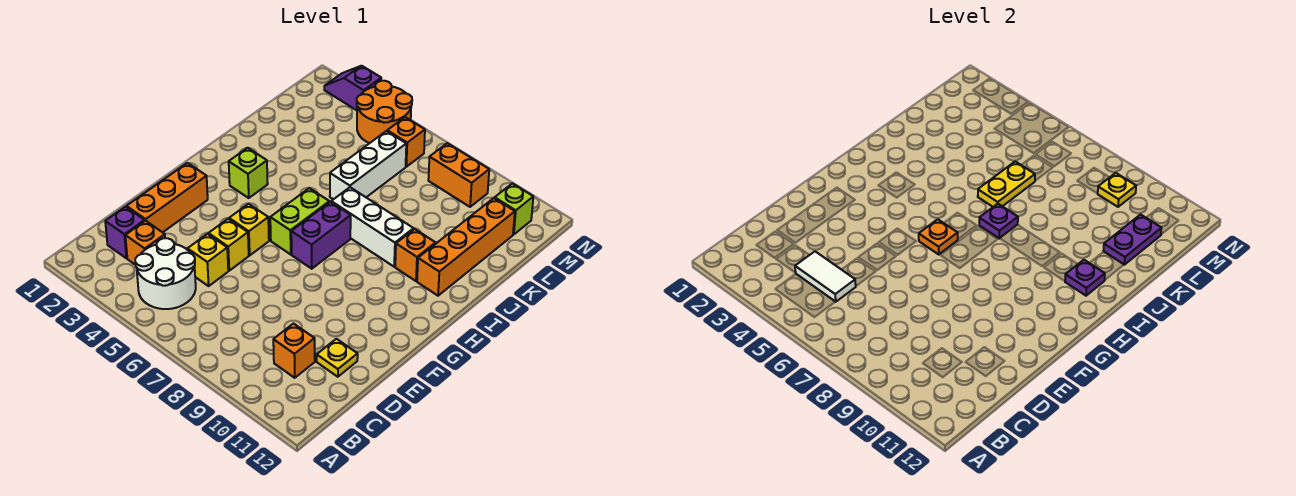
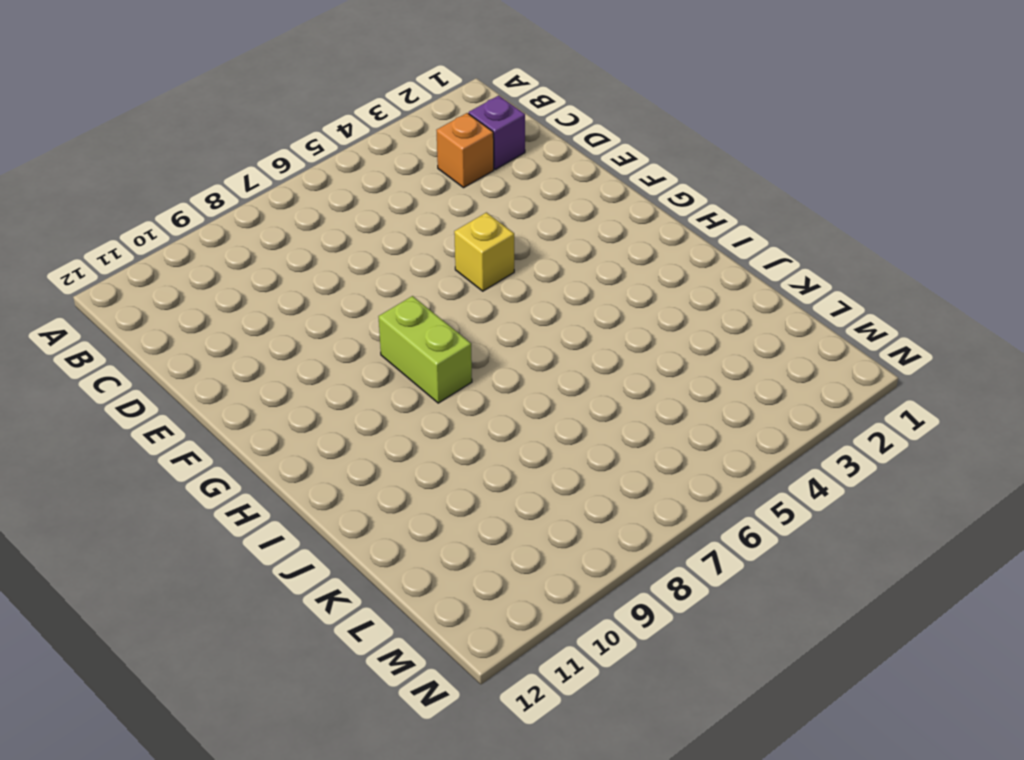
lime 1x2 brick [378,296,472,403] -> lime 1x2 brick moved to [270,188,329,254]
none -> white 2x2 round brick [135,238,196,309]
none -> orange 1x1 brick [273,324,315,378]
none -> orange 1x3 brick [126,163,208,232]

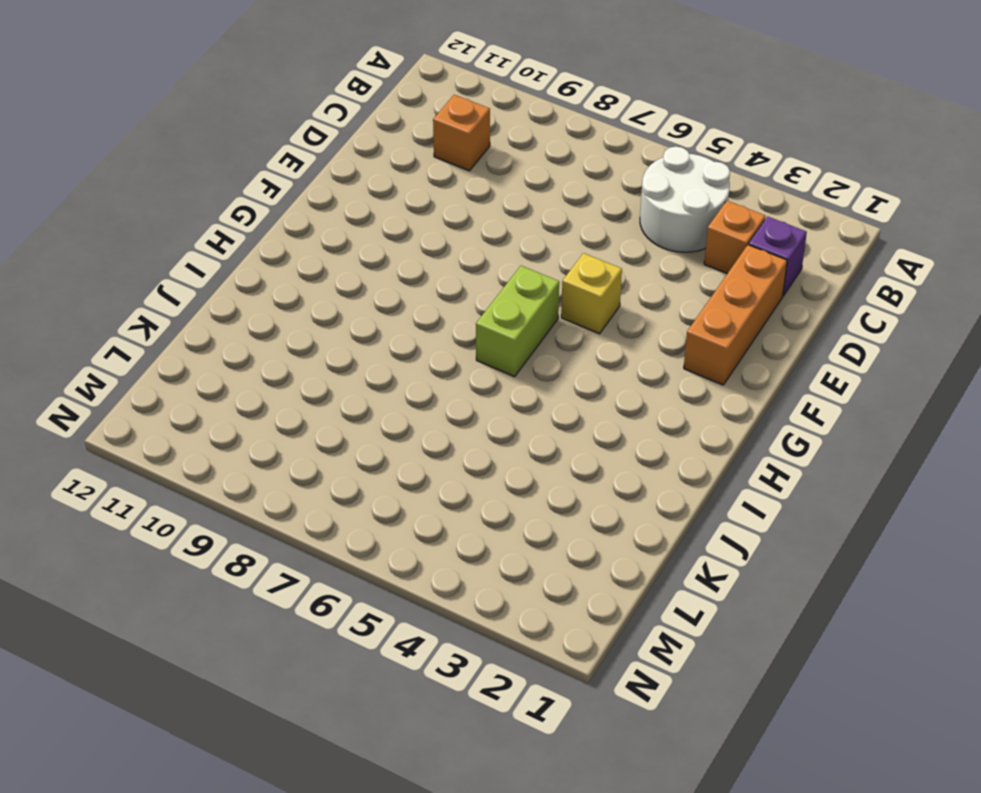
none -> yellow 1x1 brick [188,234,228,286]
none -> yellow 1x1 plate [317,339,358,377]
none -> yellow 1x1 brick [208,219,249,271]

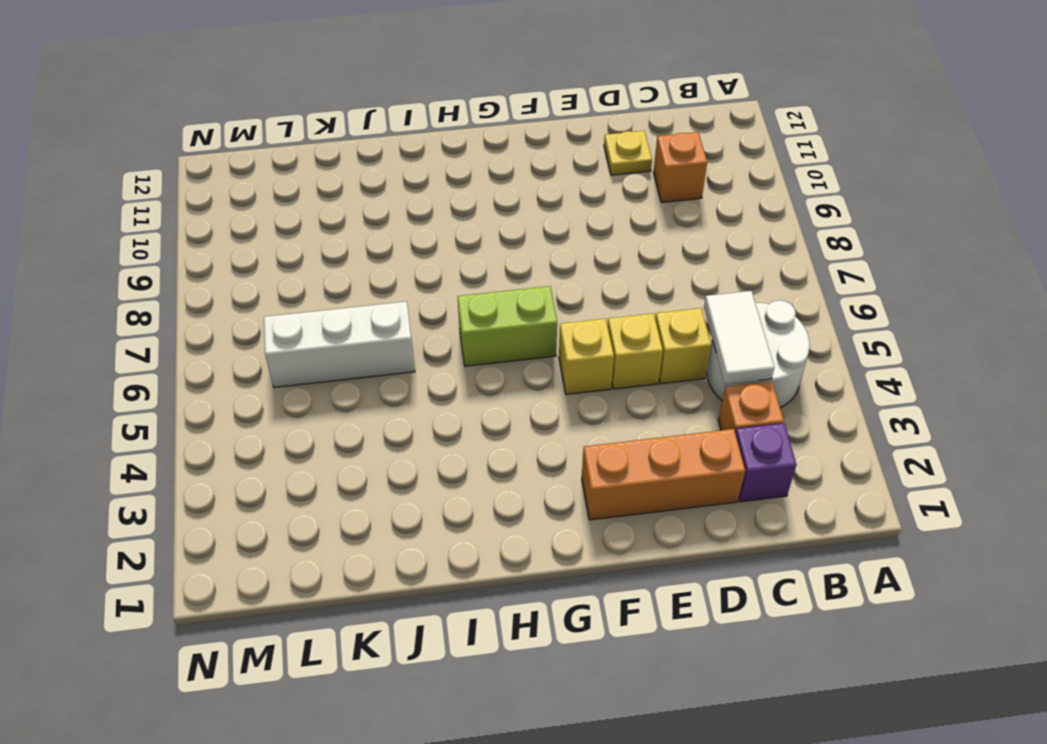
none -> purple 1x2 brick [291,202,351,269]
none -> lime 1x1 brick [229,148,268,198]
none -> white 1x3 brick [331,187,414,267]

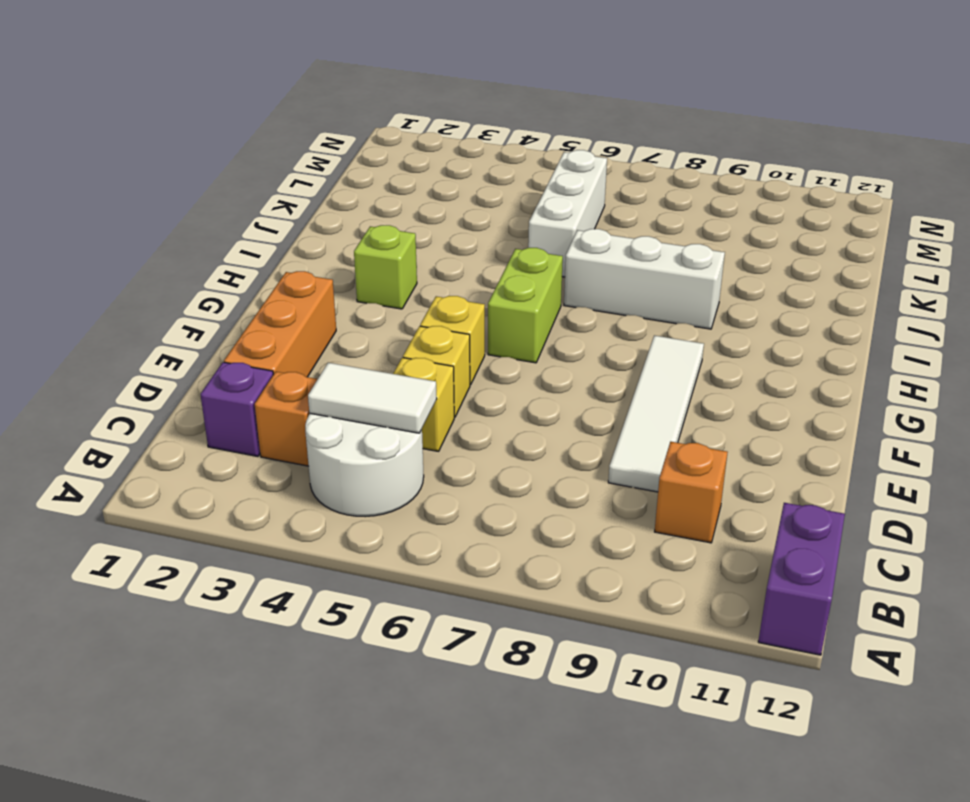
purple 1x2 brick [758,503,845,655] -> purple 1x2 brick moved to [291,202,351,269]
white 1x4 tile [608,335,704,492] -> none
none -> yellow 1x1 plate [317,339,358,377]
none -> orange 1x1 brick [395,229,436,281]
none -> orange 1x4 brick [417,198,515,296]

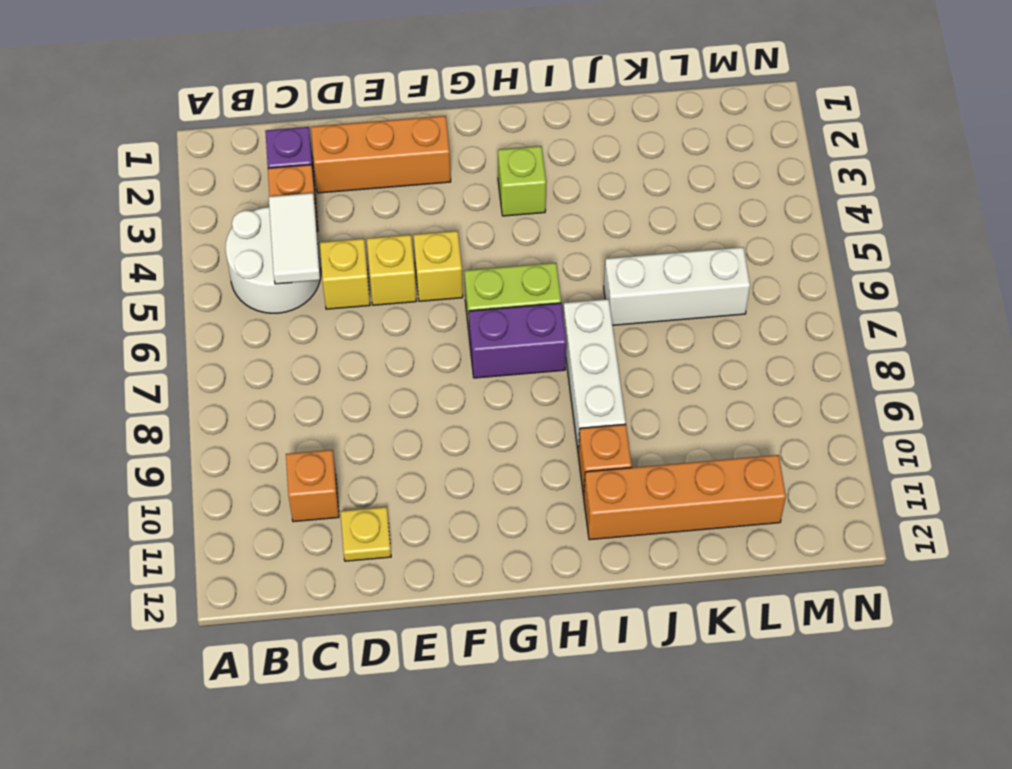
none -> orange 2x2 round brick [357,81,412,143]
none -> orange 1x1 brick [387,117,425,167]
none -> orange 1x2 brick [428,143,489,207]

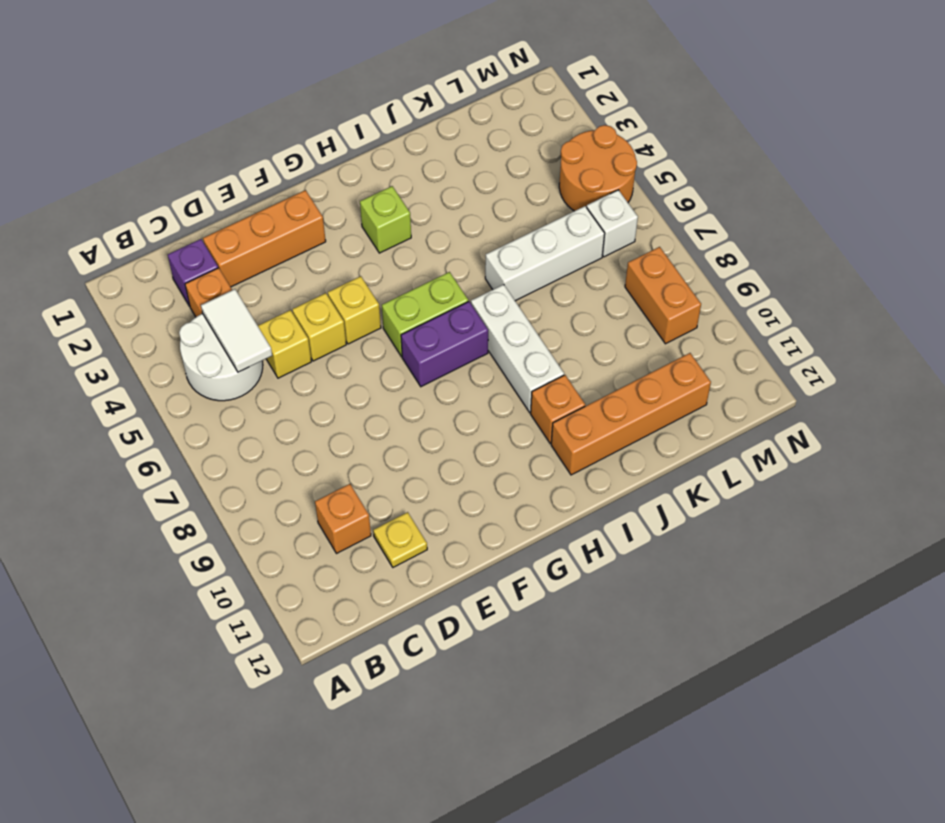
white 1x1 brick [587,190,638,257] -> orange 1x1 brick [387,117,425,167]
none -> lime 1x1 brick [495,183,533,235]
none -> purple 1x2 slope [324,66,381,110]
none -> orange 1x1 plate [919,219,958,254]

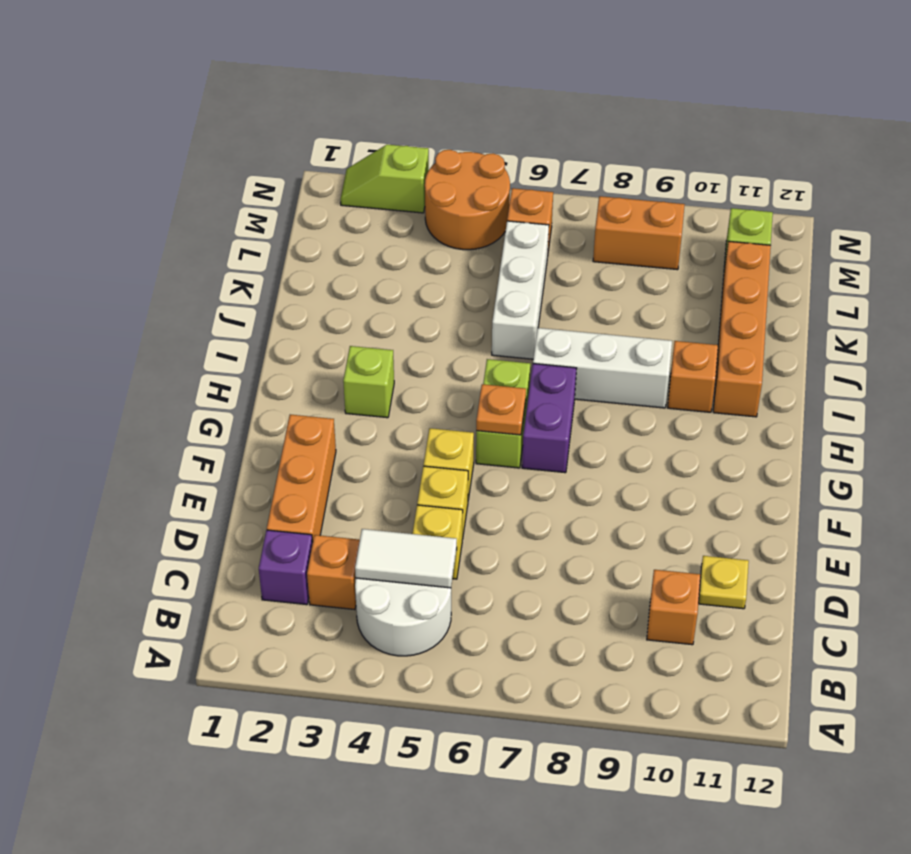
lime 1x2 slope [340,144,429,213] -> purple 1x2 slope [324,66,381,110]
none -> purple 1x1 plate [979,204,1018,238]
none -> purple 1x1 plate [1065,260,1105,296]
none -> yellow 1x2 plate [978,162,1035,207]

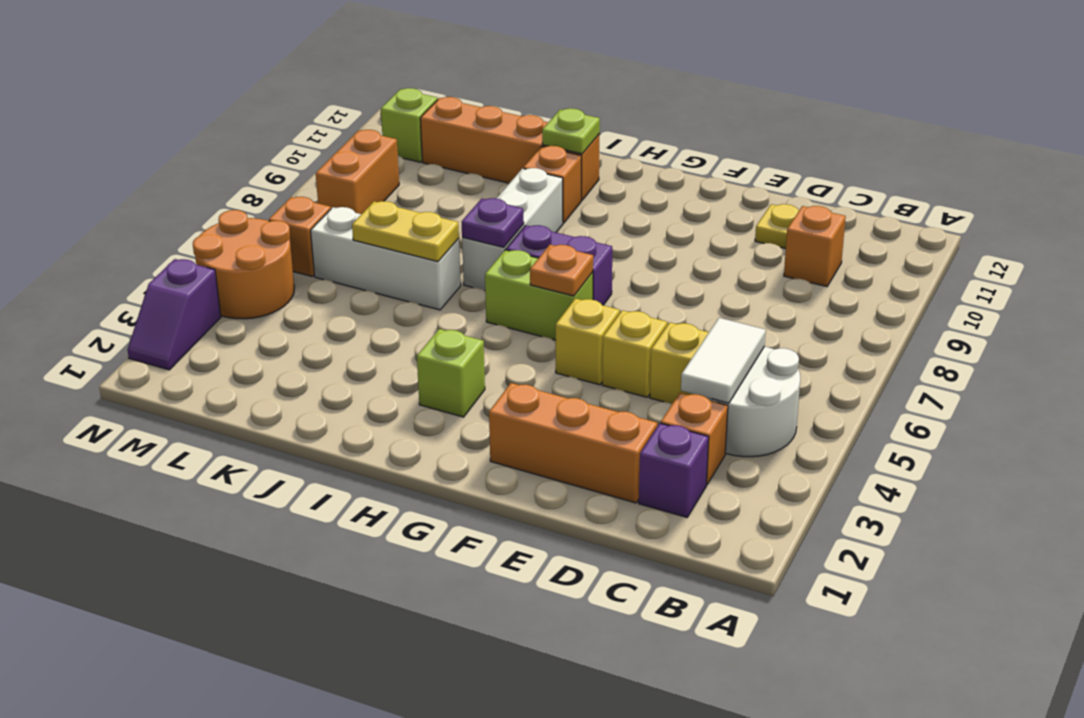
lime 1x1 plate [542,108,600,154] -> purple 1x1 plate [1065,260,1105,296]
none -> purple 1x2 plate [1104,215,1161,265]
none -> yellow 1x1 plate [1098,173,1136,207]

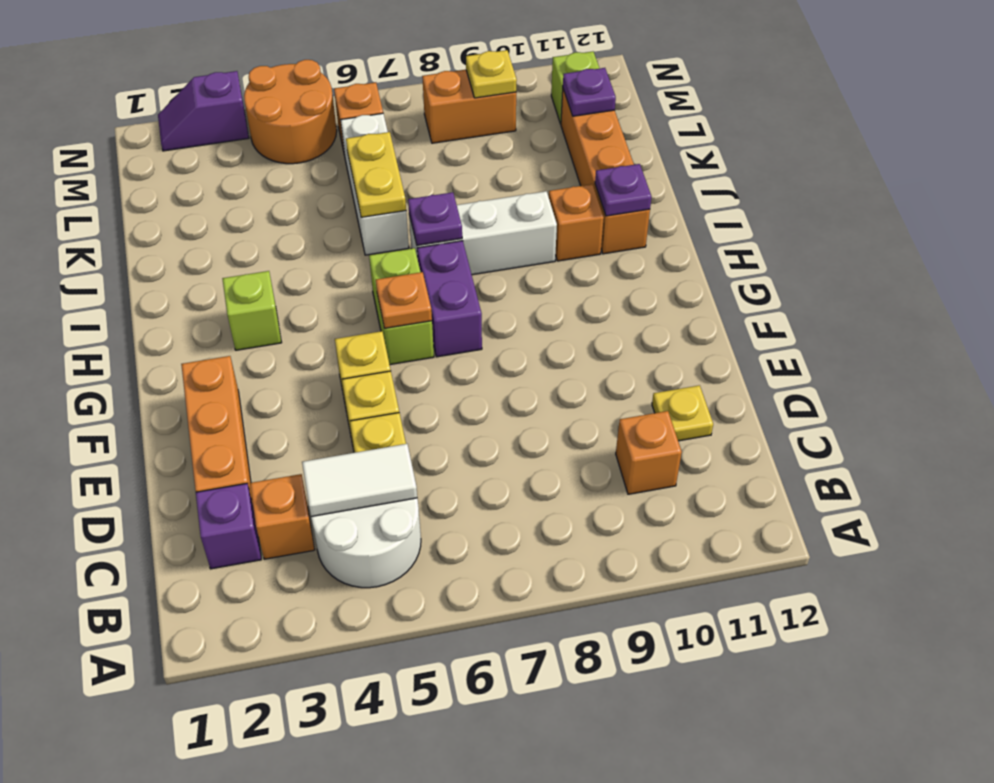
purple 1x1 plate [563,68,616,116] -> purple 1x2 plate [1104,215,1161,265]

